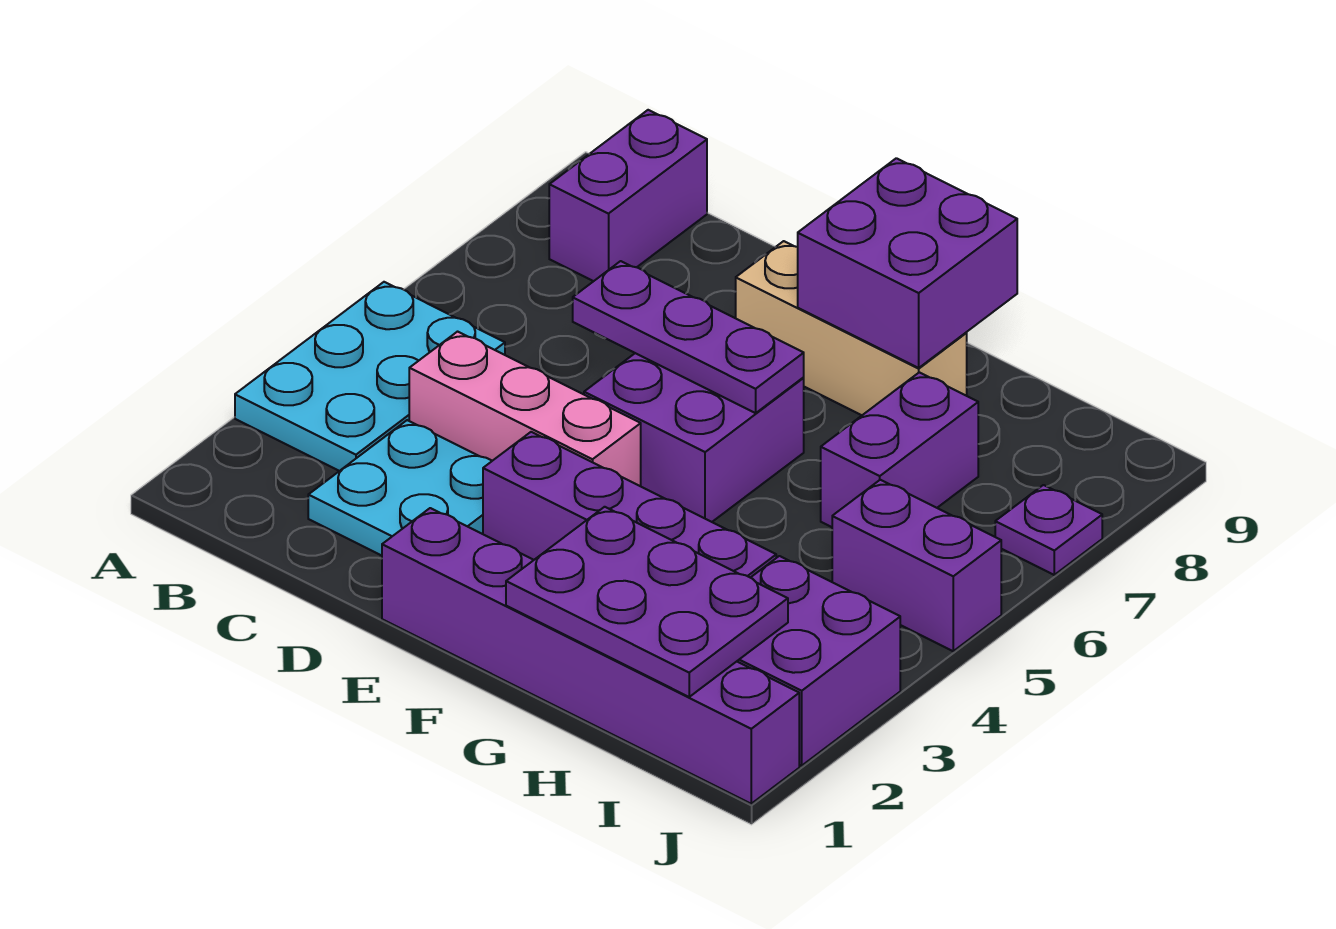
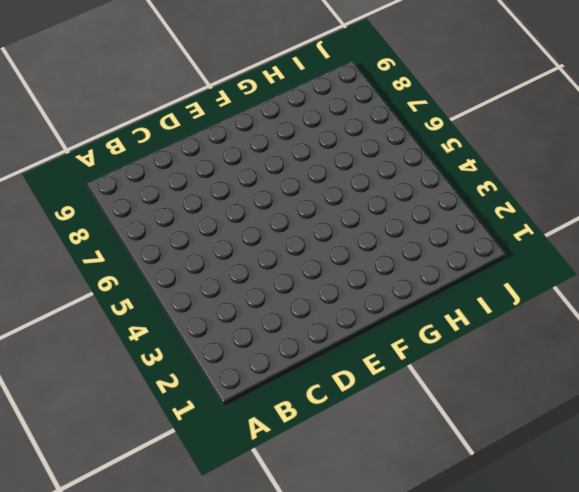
none -> cyan 2x3 plate [235,282,505,471]
none -> purple 1x2 brick [549,110,707,281]
none -> cyan 2x2 plate [308,420,492,556]

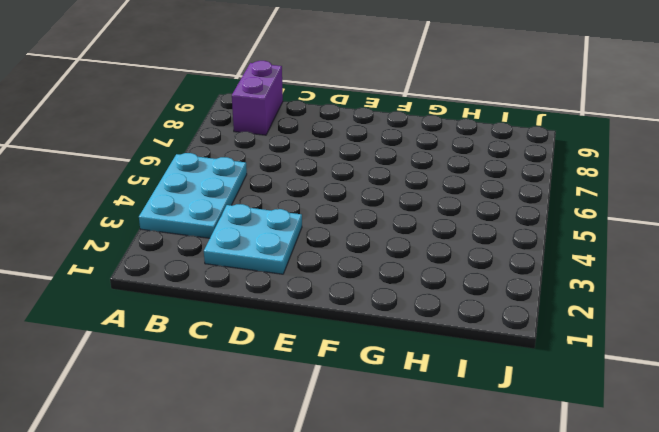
none -> pink 1x3 brick [409,332,641,486]
none -> purple 1x6 brick [382,508,799,804]
none -> purple 1x4 brick [483,432,776,578]

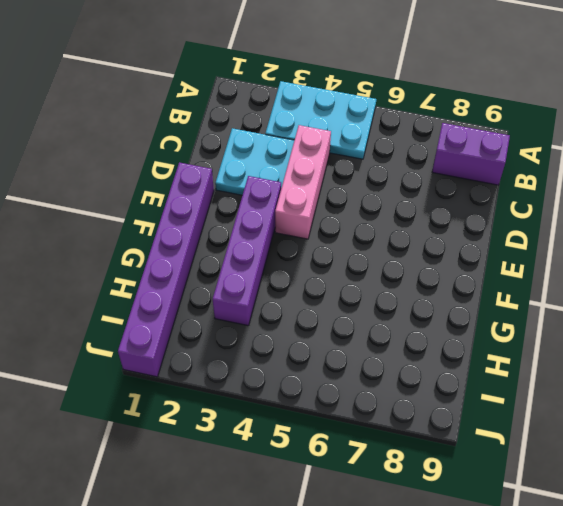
none -> purple 2x2 brick [584,353,804,522]
none -> tan 1x3 brick [736,241,967,415]
none -> purple 1x2 brick [821,372,978,527]

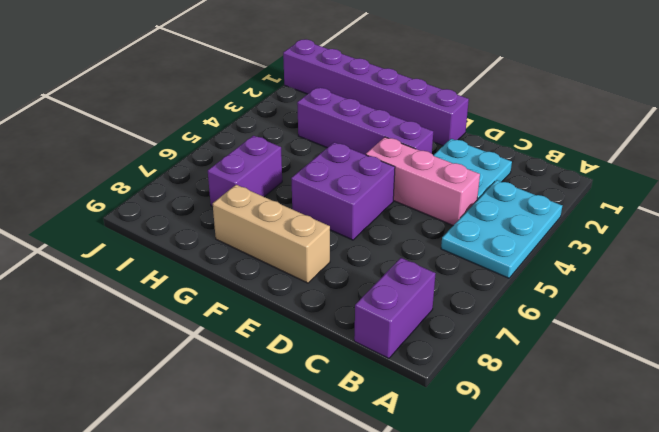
none -> purple 2x2 brick [737,556,900,766]
none -> purple 1x2 brick [832,480,1001,651]
none -> purple 1x1 plate [995,485,1102,575]

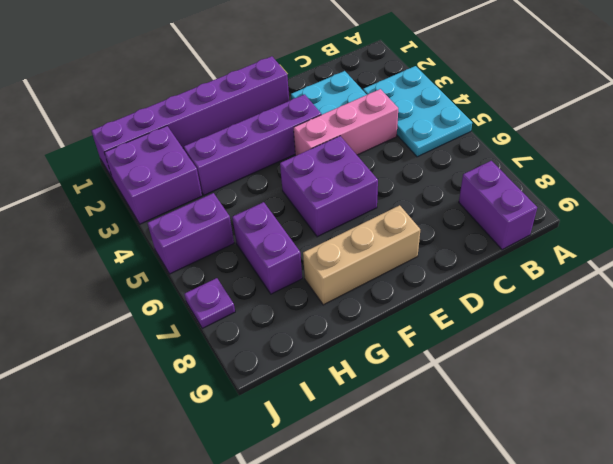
none -> purple 1x3 plate [573,261,804,413]
none -> purple 2x2 brick [798,158,1017,368]
none -> purple 2x3 plate [506,507,788,697]

